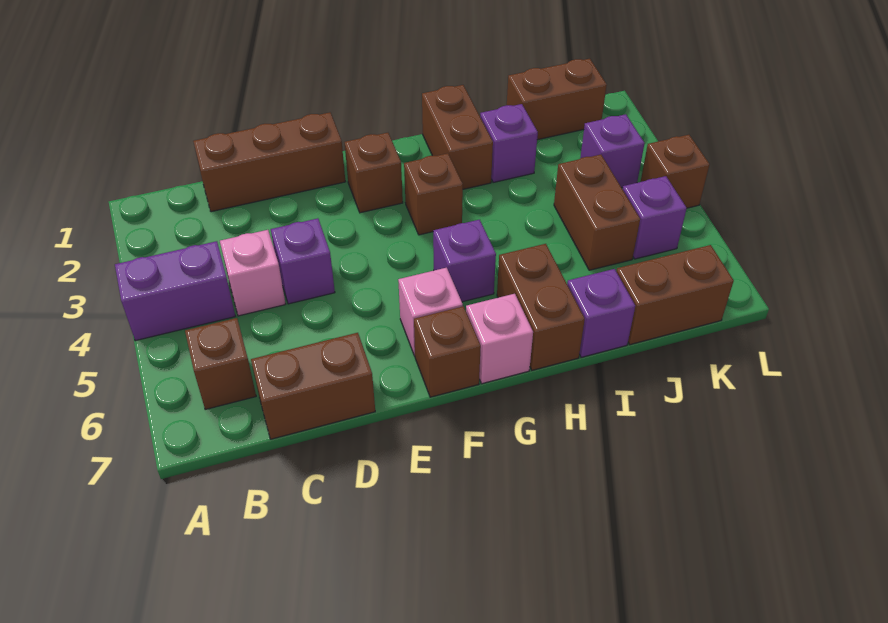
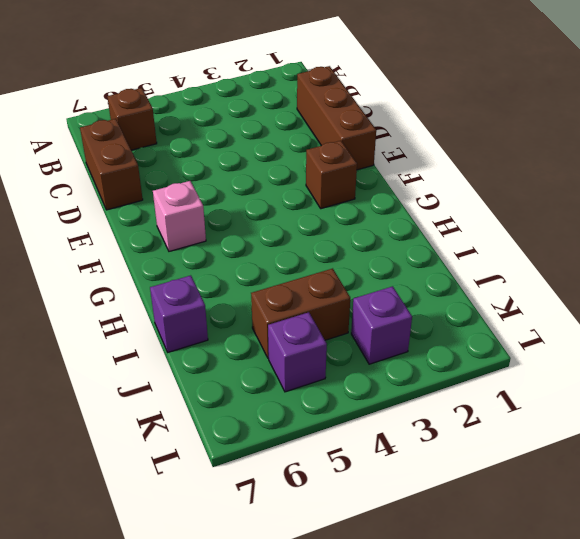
none -> purple 1x2 brick [115,241,235,341]
none -> pink 1x1 brick [220,230,285,316]
none -> purple 1x1 brick [271,218,335,304]

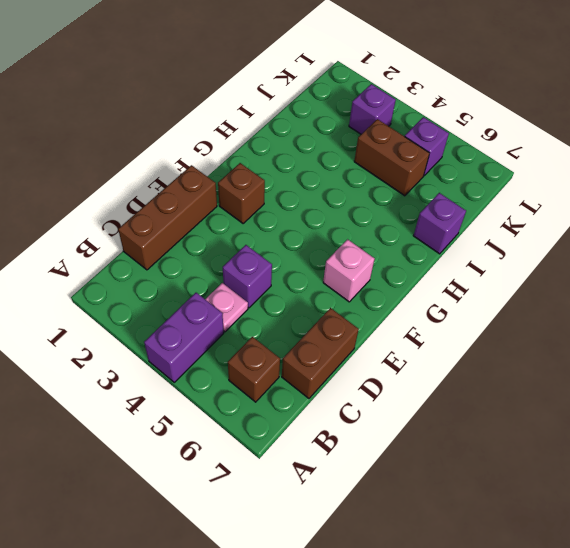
pink 1x1 plate [205,283,248,332] -> pink 1x1 brick [220,230,285,316]
none -> brown 1x1 brick [414,306,481,397]
none -> brown 1x1 brick [404,153,463,235]
none -> purple 1x1 brick [433,220,496,302]

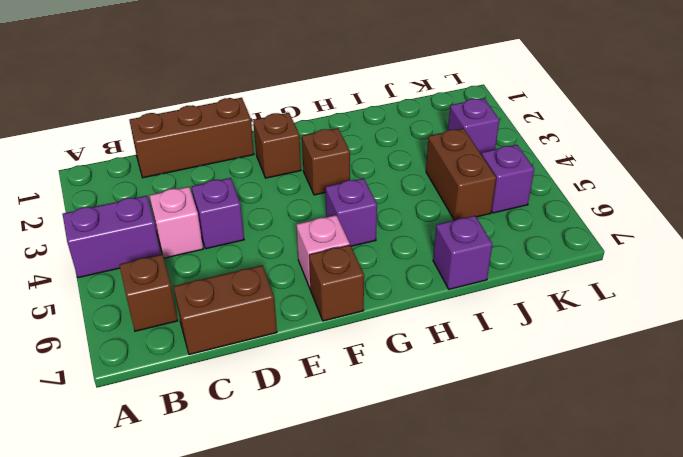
none -> pink 1x1 brick [466,294,533,384]
none -> brown 1x2 brick [422,85,493,189]
none -> brown 1x2 brick [497,244,585,370]

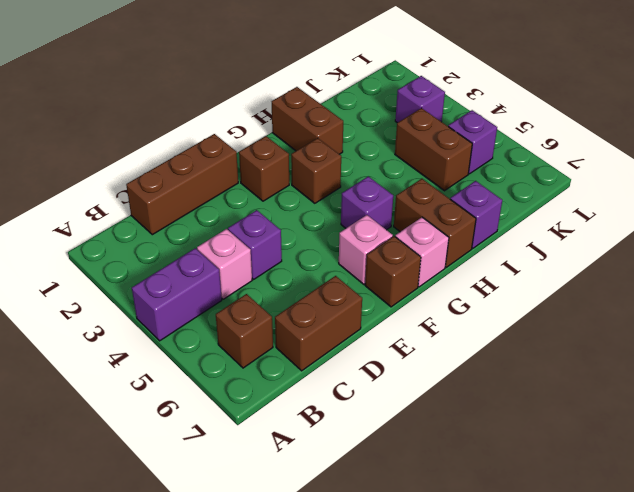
none -> purple 1x1 brick [480,104,538,182]
none -> brown 1x2 brick [507,59,607,140]
none -> brown 1x2 brick [616,245,734,345]

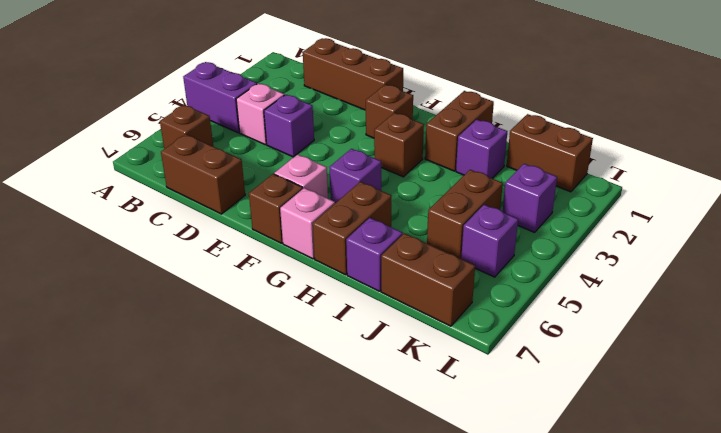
none -> brown 1x1 brick [641,135,710,208]

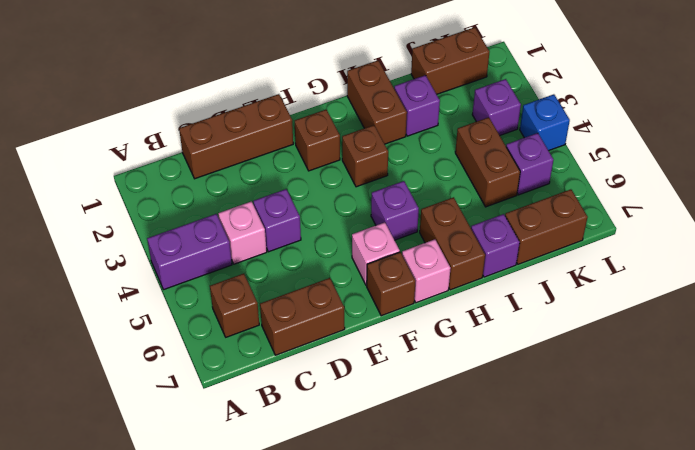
blue 1x1 brick [520,94,570,151] -> brown 1x1 brick [641,135,710,208]

